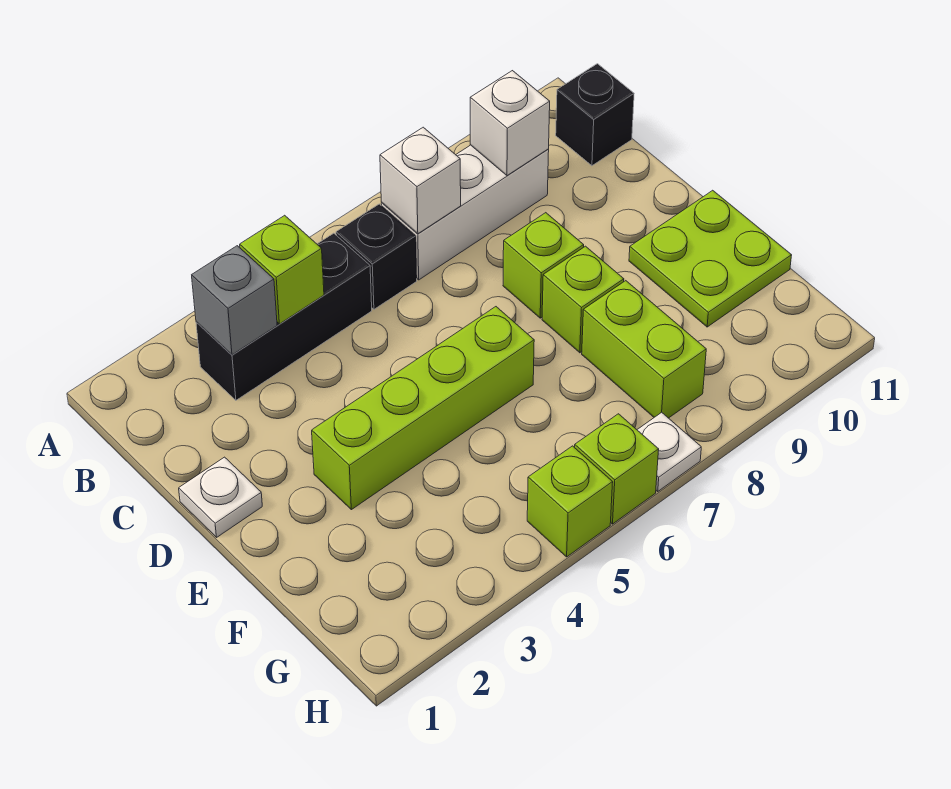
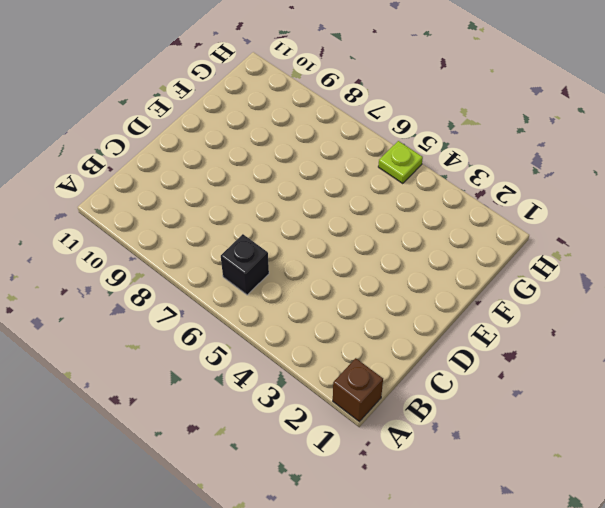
brown 1x1 brick [333,358,383,422] -> none
lime 1x1 plate [378,141,423,183] -> lime 1x1 brick [527,446,613,557]
none -> black 1x3 brick [196,233,372,400]
none -> white 1x3 brick [381,145,549,280]
none -> black 1x1 brick [556,64,634,166]

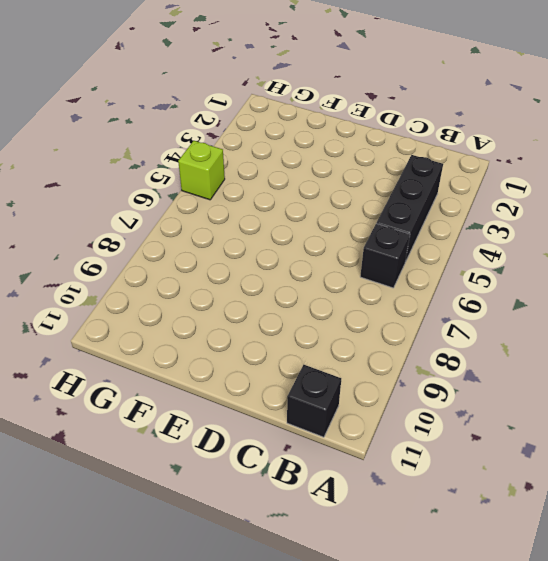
none -> white 1x3 brick [381,145,549,280]
none -> white 1x1 plate [179,457,262,537]
none -> lime 1x1 brick [503,213,584,318]

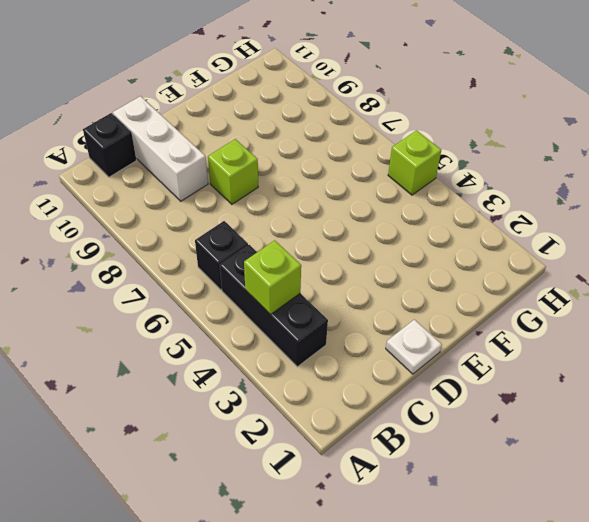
white 1x3 brick [113,96,208,201] -> white 1x3 brick moved to [381,145,549,280]
none -> lime 1x4 brick [312,307,534,510]
none -> lime 1x1 brick [542,246,624,353]
none -> lime 2x2 plate [629,190,792,327]

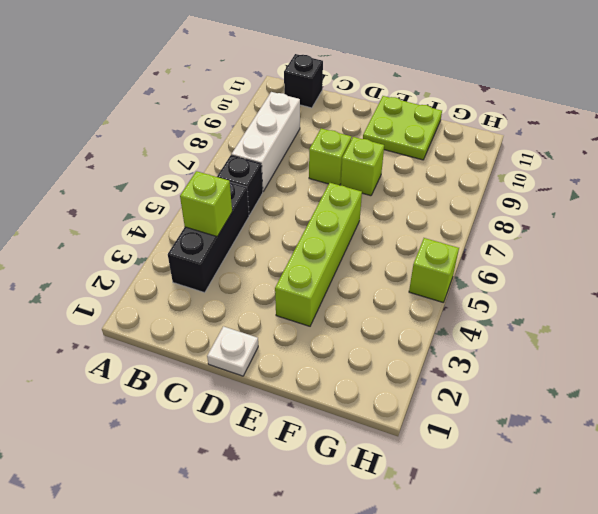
none -> lime 1x2 brick [582,281,706,418]
none -> lime 1x1 brick [575,414,659,524]
none -> white 1x1 plate [637,412,701,492]

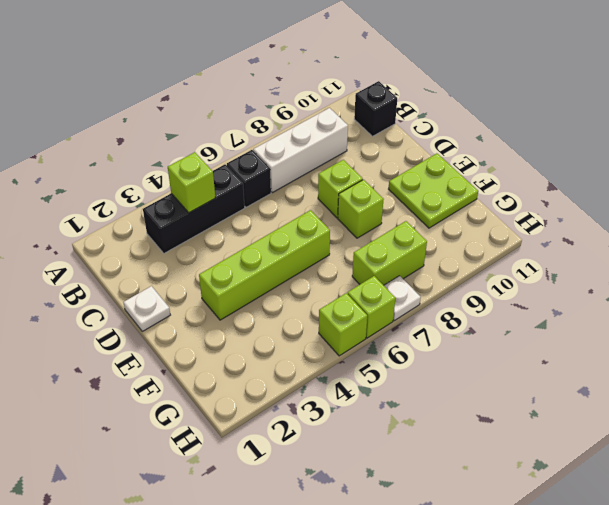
lime 1x2 brick [352,221,427,285] -> lime 1x2 brick turned to [582,281,706,418]
none -> grey 1x1 brick [192,246,277,355]
none -> white 1x1 brick [380,127,461,234]
none -> white 1x1 brick [470,71,550,176]

